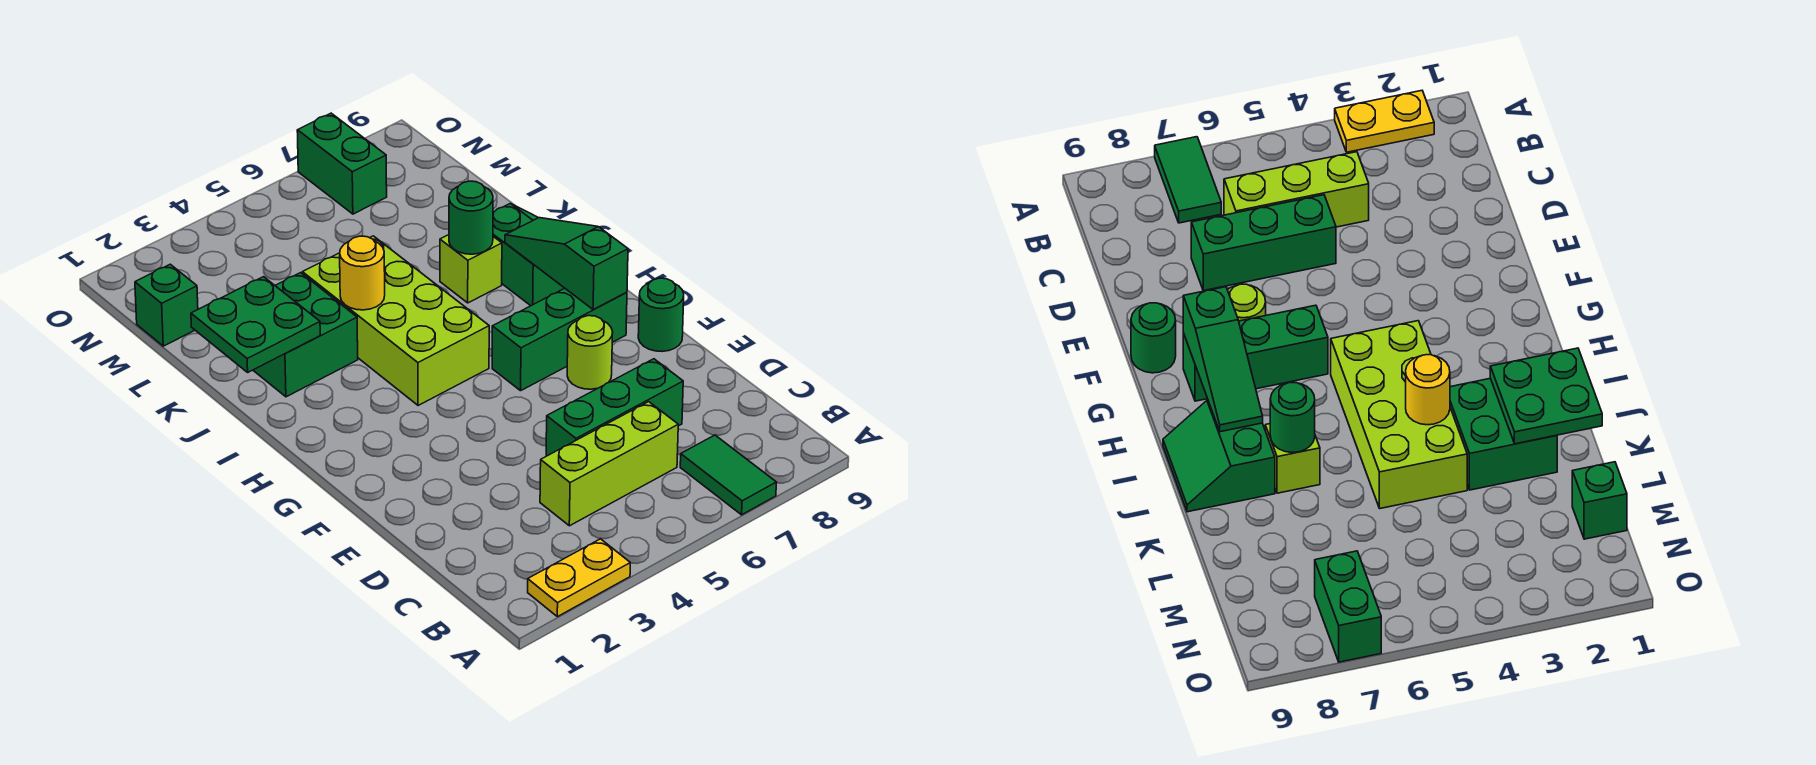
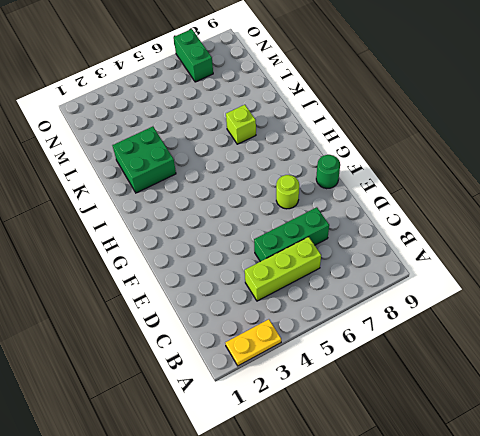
none -> green 1x2 tile [680,435,776,515]
none -> green 1x3 brick [492,288,627,391]
none -> lime 2x4 brick [302,236,489,406]

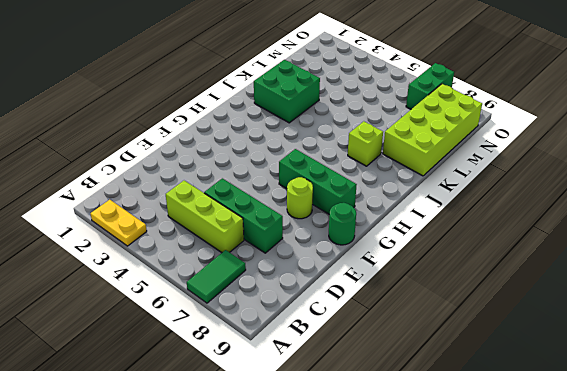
lime 2x4 brick [383,84,482,176] -> lime 2x4 brick moved to [302,236,489,406]
none -> green 2x2 slope [493,203,564,306]
none -> green 1x1 brick [135,264,198,346]
none -> green 1x3 slope [505,218,628,310]

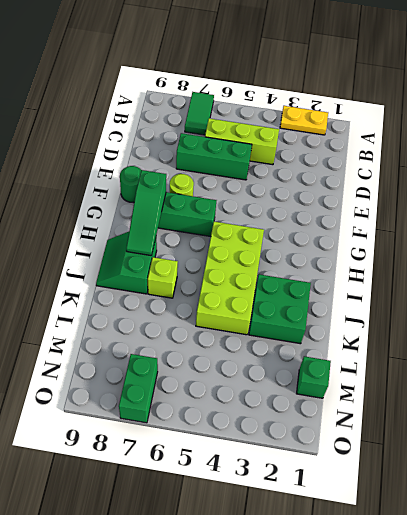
none -> green 2x2 plate [191,277,320,372]
none -> yellow 1x1 round brick [340,236,385,310]
none -> green 1x1 round brick [449,181,493,254]

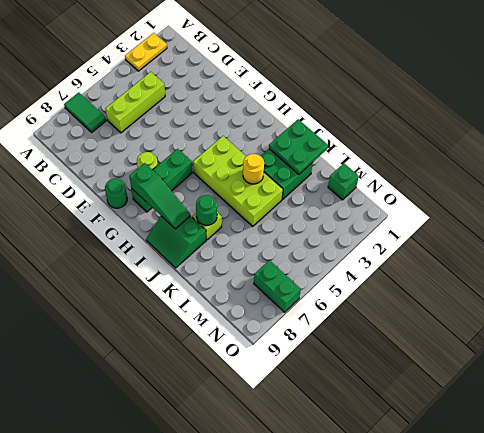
none -> green 1x3 brick [546,359,683,456]

